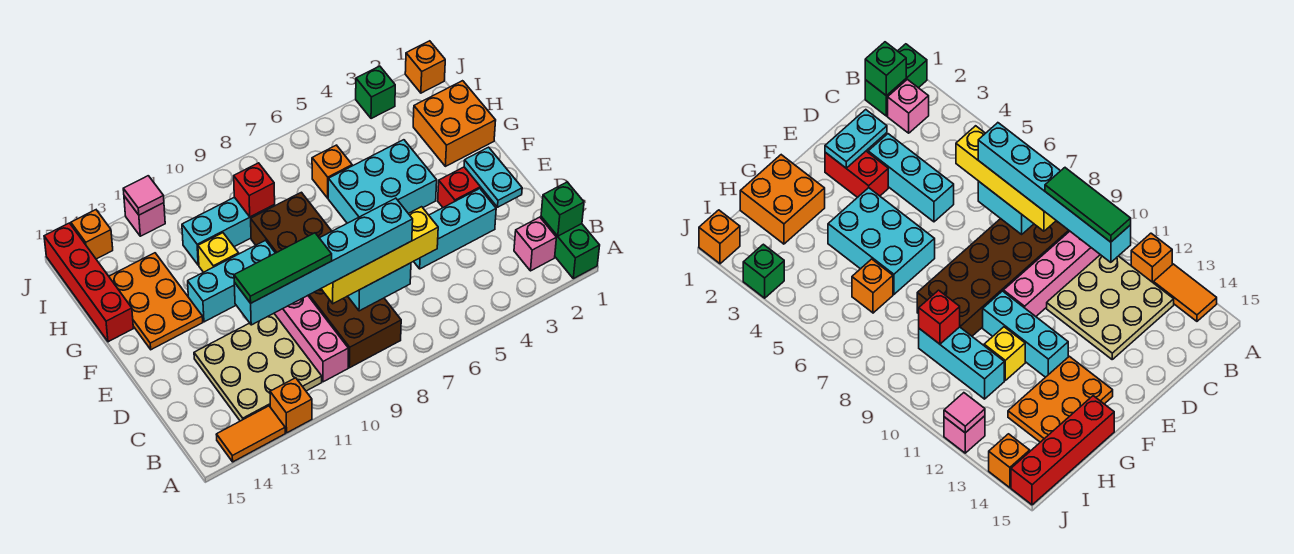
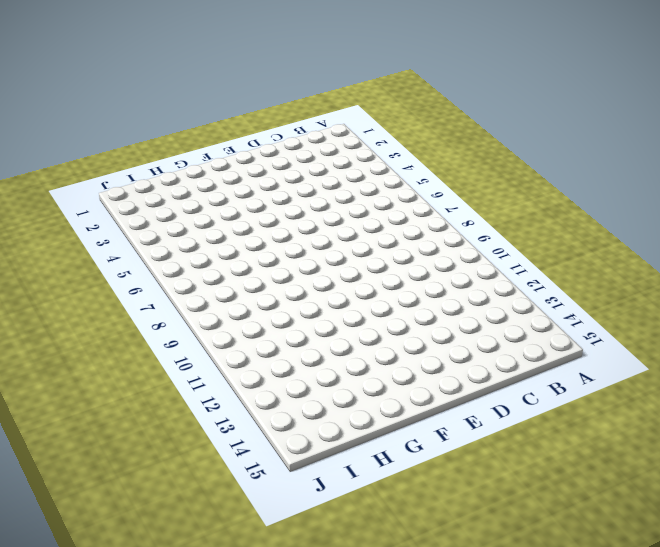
none -> green 1x2 brick [541,217,600,279]
none -> orange 1x1 brick [270,378,312,433]
none -> orange 1x2 tile [216,406,285,462]

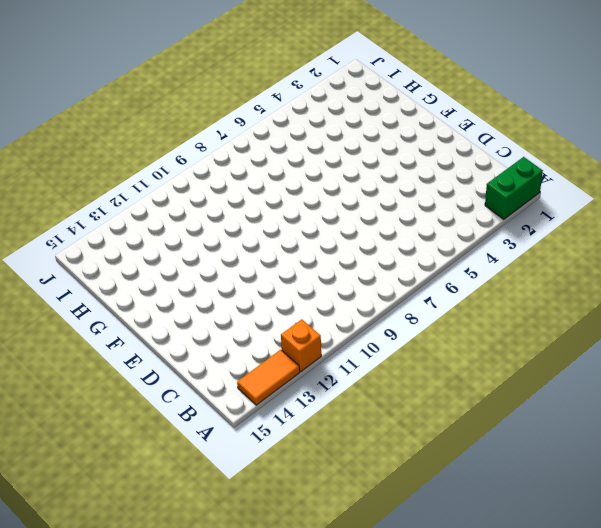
green 1x2 brick [485,157,543,219] -> green 1x2 brick turned to [541,217,600,279]
none -> pink 1x1 brick [514,217,556,271]
none -> brown 2x6 brick [251,192,401,368]
none -> pink 1x4 brick [274,296,348,382]

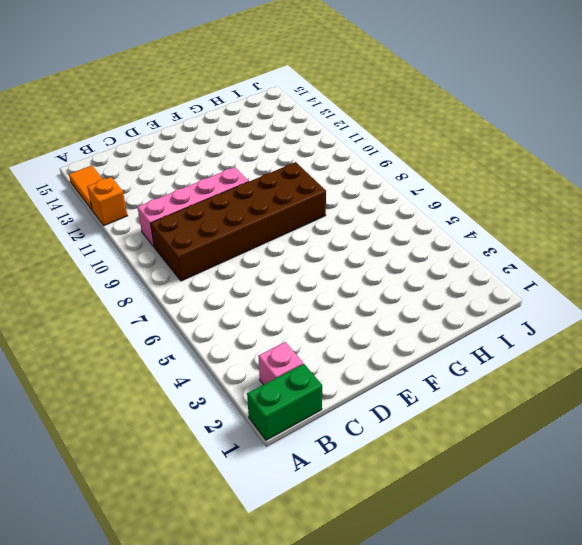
none -> tan 3x3 plate [194,314,322,421]
none -> cyan 1x3 brick [414,189,496,269]
none -> red 1x2 brick [438,167,492,207]

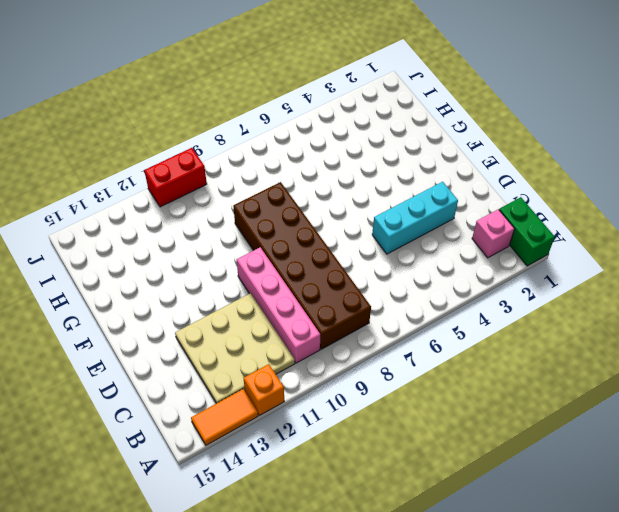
red 1x2 brick [144,148,207,207] -> red 1x2 brick moved to [438,167,492,207]
none -> cyan 2x3 brick [328,140,437,223]
none -> cyan 1x3 brick [188,240,275,322]
none -> orange 2x3 plate [109,253,203,350]

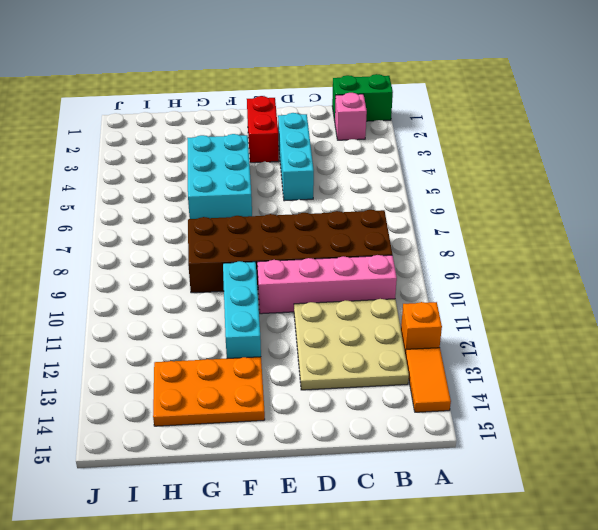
none -> orange 2x2 brick [413,81,496,166]
none -> yellow 1x1 brick [198,233,239,272]
none -> red 1x4 brick [44,223,133,342]

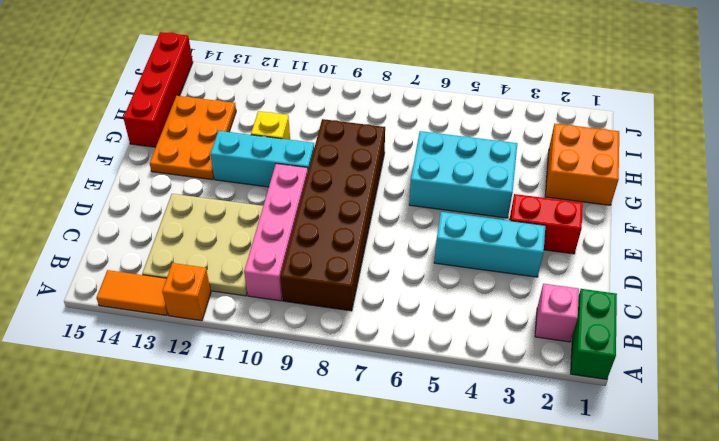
none -> orange 1x1 brick [312,145,352,198]
none -> cyan 1x3 brick [182,197,275,265]
none -> orange 1x1 brick [405,41,445,93]

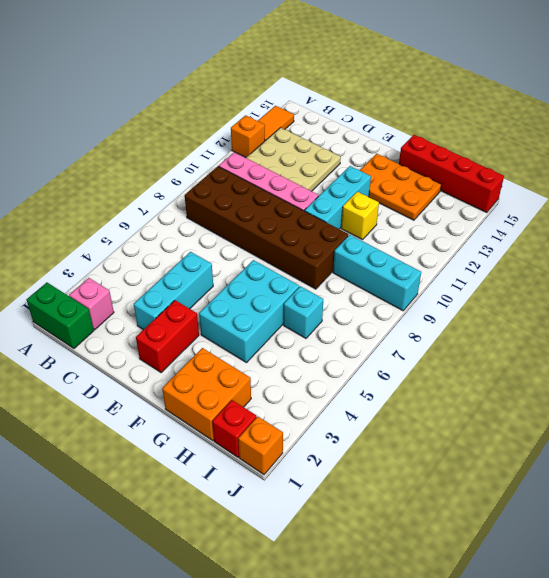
cyan 1x1 brick [283,286,323,338] -> orange 1x1 brick [312,145,352,198]
cyan 1x3 brick [333,235,421,311] -> cyan 1x3 brick turned to [182,197,275,265]
red 1x1 brick [212,400,257,457] -> red 1x1 brick moved to [234,163,275,217]
none -> green 1x1 brick [356,66,395,119]
none -> pink 1x1 brick [124,196,165,236]
none -> orange 1x1 brick [71,210,113,259]

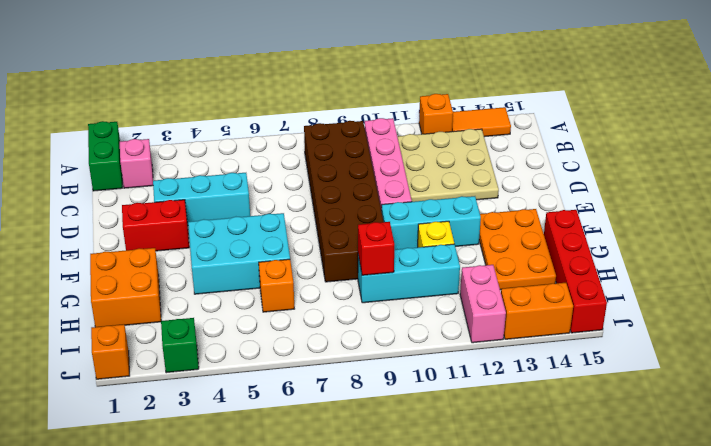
pink 1x2 brick [460,265,506,343] -> pink 1x1 brick [124,196,165,236]
orange 1x2 brick [501,283,573,339] -> orange 1x1 brick [71,210,113,259]
none -> green 1x1 brick [541,182,584,236]
none -> cyan 1x2 brick [348,263,411,311]
none -> cyan 1x2 plate [464,147,522,207]

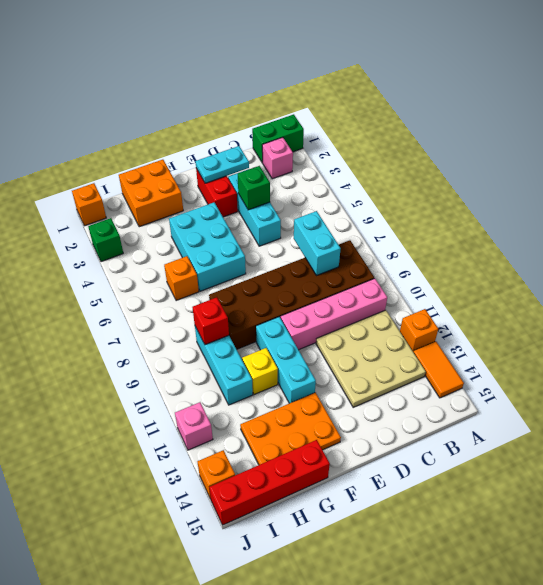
green 1x1 brick [238,166,270,210] -> green 1x1 brick moved to [541,182,584,236]
none -> pink 1x1 tile [123,176,164,215]
none -> yellow 1x4 brick [321,207,438,304]
none -> cyan 1x6 brick [234,198,413,325]

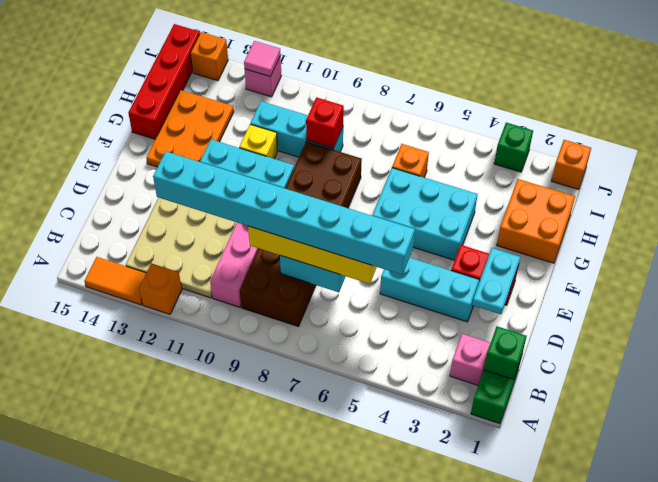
cyan 1x8 brick [153,152,415,275] -> cyan 1x6 brick [234,198,413,325]
none -> green 1x3 tile [234,233,332,303]

